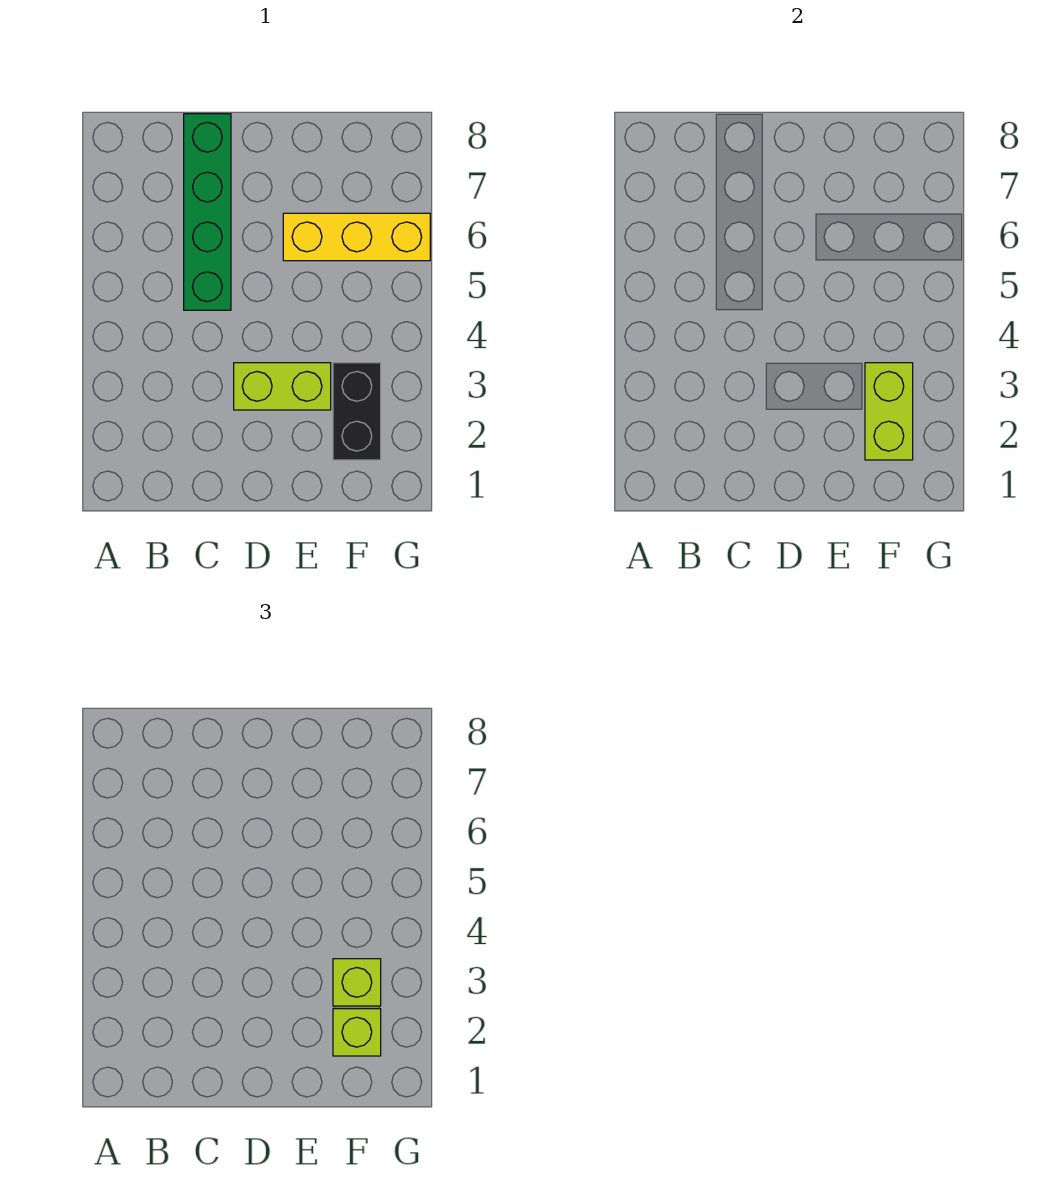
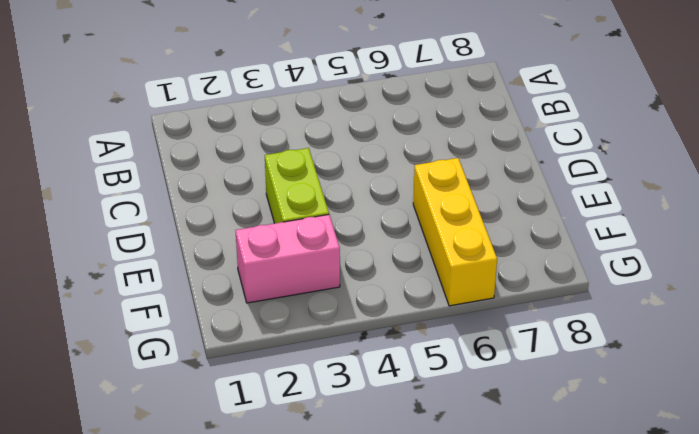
pink 1x2 brick [235,215,340,303] -> black 1x2 brick [333,363,381,460]
none -> green 1x4 brick [184,114,231,310]
none -> lime 1x2 brick [865,363,913,460]

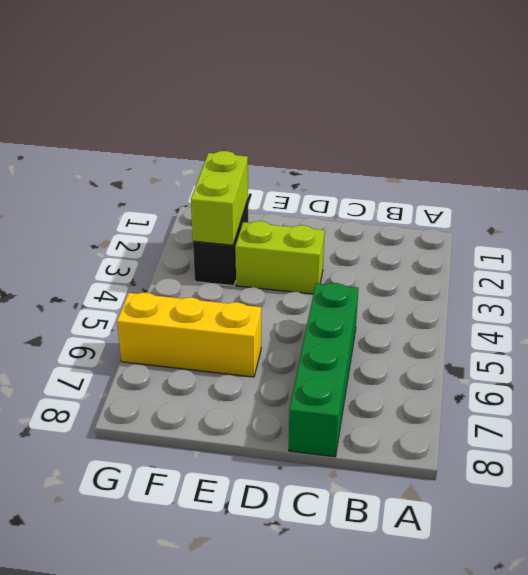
none -> lime 1x1 brick [333,1009,381,1056]
none -> lime 1x1 brick [333,959,381,1006]

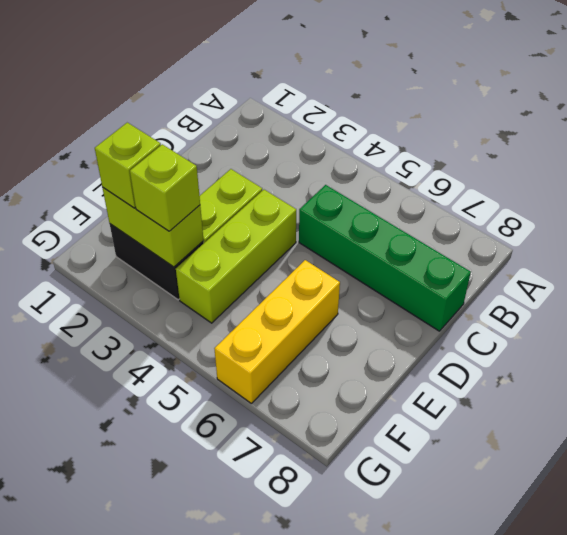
lime 1x3 brick [176,190,296,323] -> none

